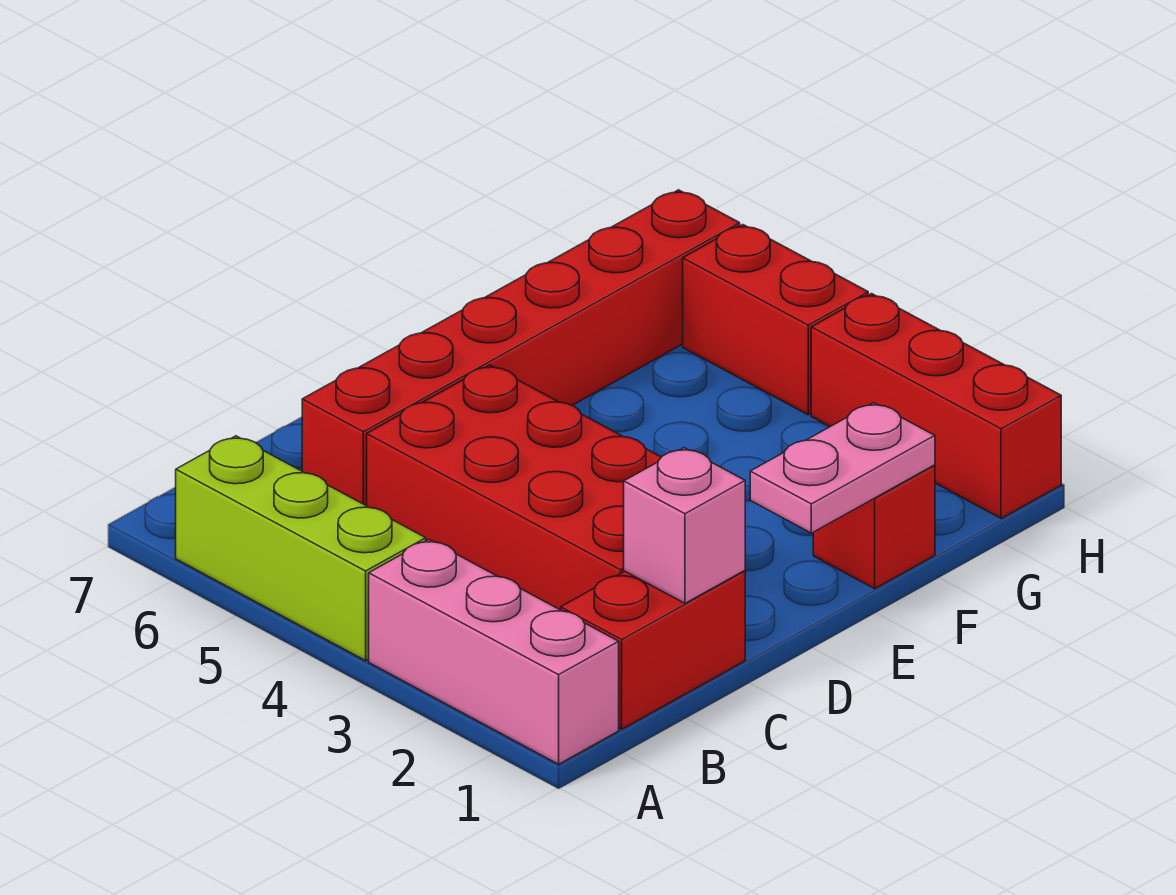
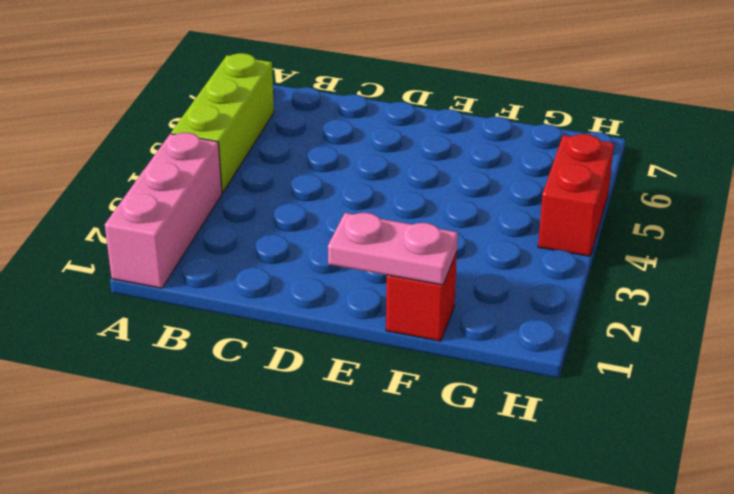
none -> red 1x2 brick [561,571,745,729]
none -> red 2x4 brick [367,365,661,610]

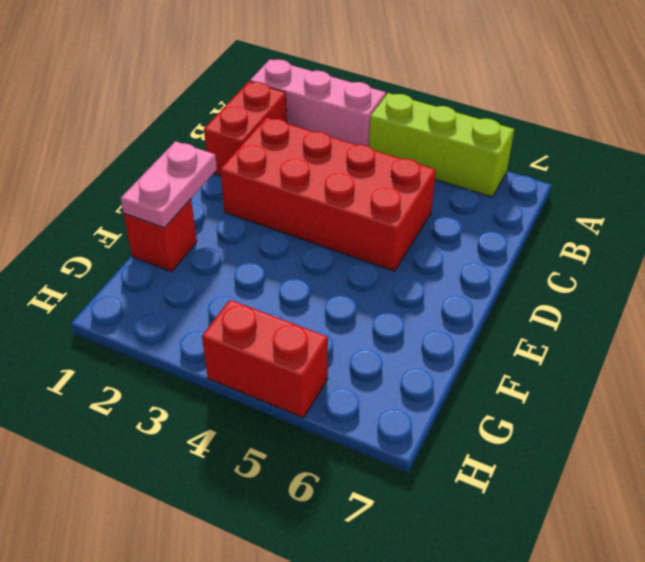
none -> red 1x6 brick [302,190,740,506]
none -> red 1x3 brick [811,294,1061,518]

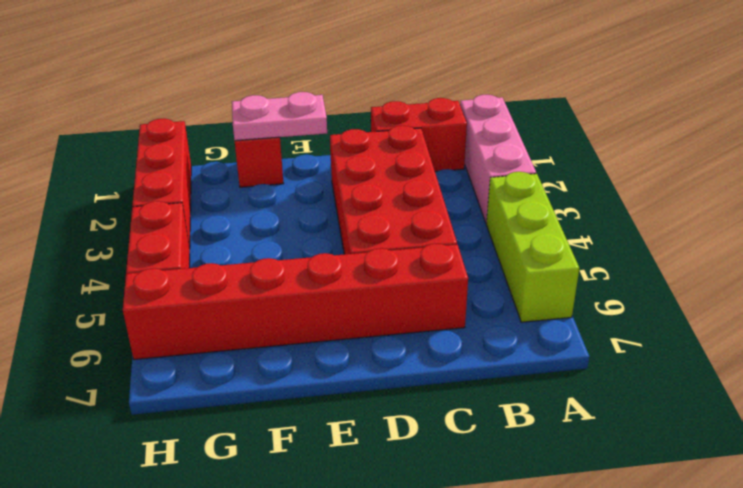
none -> pink 1x1 brick [624,448,745,603]

